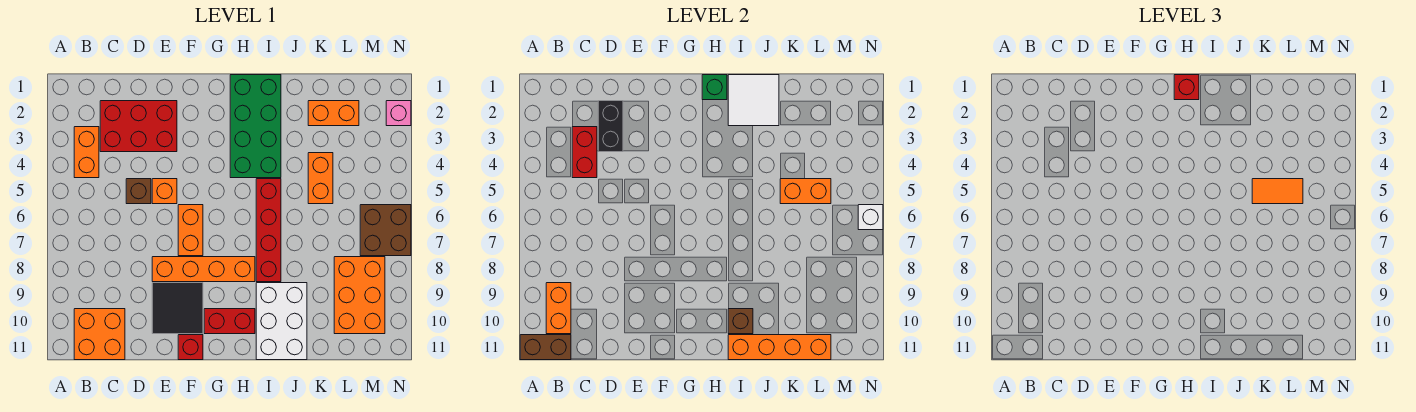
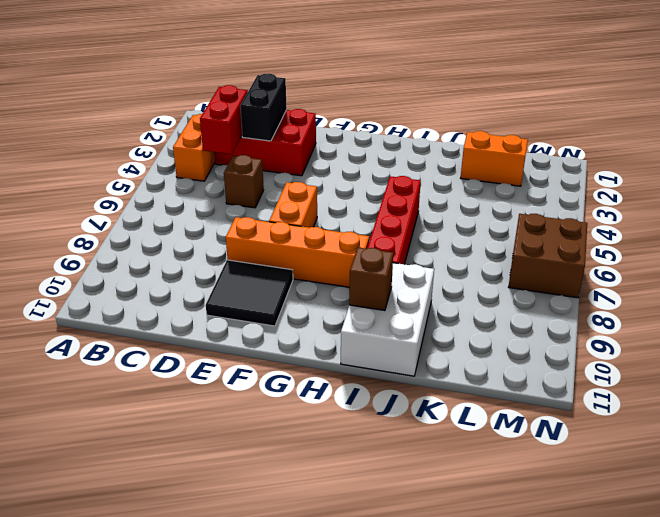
none -> orange 2x2 brick [74,309,125,360]
none -> orange 1x1 brick [152,179,177,204]
none -> red 1x1 brick [178,335,203,360]
none -> red 1x2 brick [204,309,255,334]

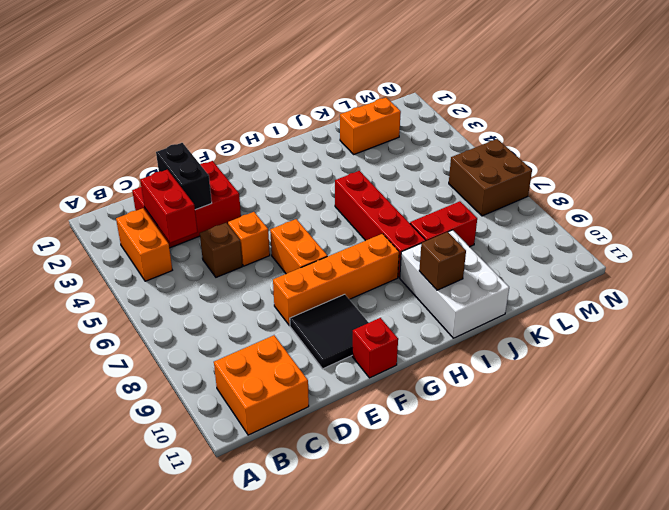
red 1x2 brick [410,201,477,247] -> red 1x2 brick moved to [204,309,255,334]
none -> green 2x4 brick [230,75,281,178]
none -> orange 1x2 brick [308,153,333,204]
none -> orange 2x3 brick [334,257,385,334]
none -> pink 1x1 brick [386,101,411,126]

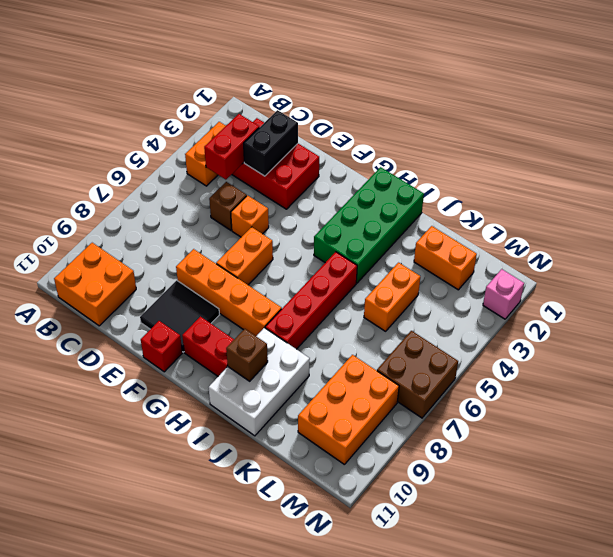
none -> brown 1x2 brick [520,335,571,360]
none -> orange 1x2 brick [546,283,571,334]
none -> green 1x1 brick [702,75,727,100]
none -> white 2x2 tile [728,75,779,126]

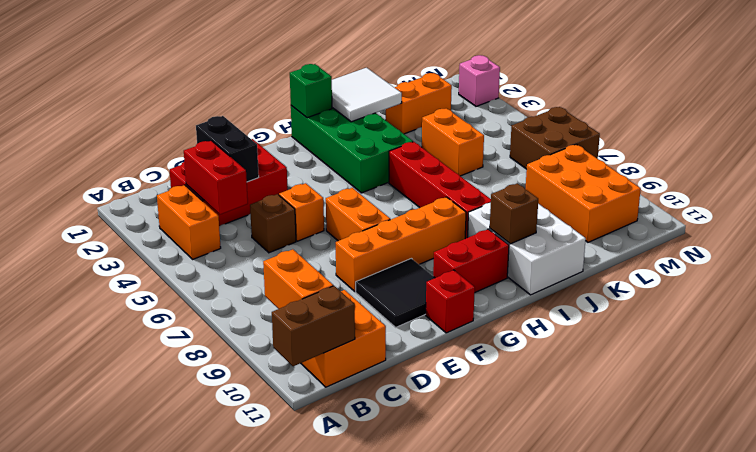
none -> orange 1x4 brick [728,335,831,360]
none -> orange 1x2 brick [780,179,831,204]
none -> white 1x1 brick [858,205,883,230]
none -> red 1x1 brick [1174,75,1199,100]

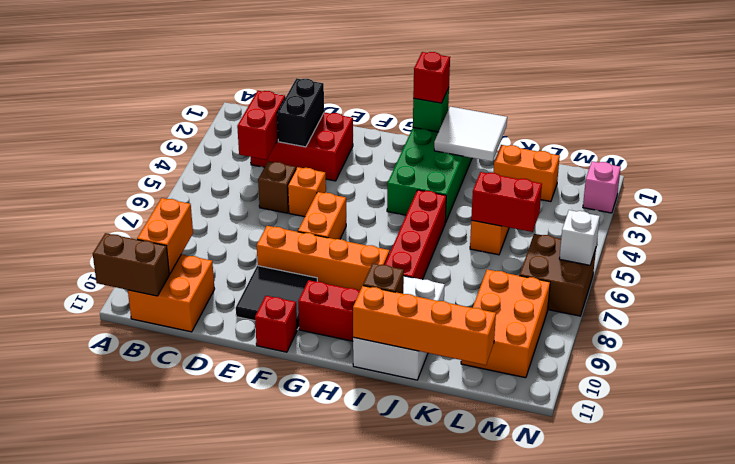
red 1x2 brick [471,172,542,232] -> orange 1x2 brick [780,179,831,204]
none -> orange 1x2 brick [74,127,99,178]
none -> orange 1x2 tile [1252,179,1303,204]

